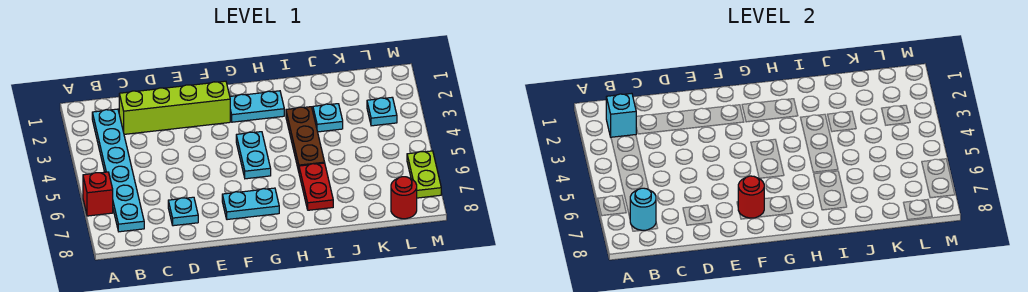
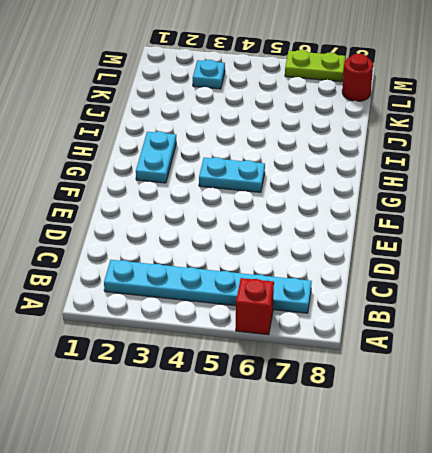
none -> lime 1x4 brick [119,81,230,134]
none -> cyan 1x1 plate [168,197,198,226]
none -> cyan 1x2 plate [222,188,279,220]

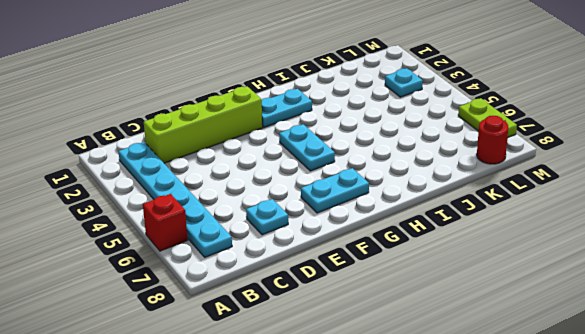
none -> brown 1x3 plate [286,107,325,171]
none -> red 1x2 plate [299,163,333,210]
none -> cyan 1x1 plate [313,104,343,132]

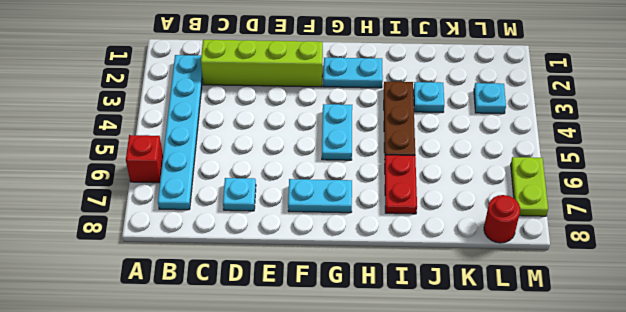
none -> cyan 1x1 brick [606,93,636,137]
none -> cyan 1x1 round brick [630,188,656,230]
none -> red 1x1 round brick [738,176,764,218]

